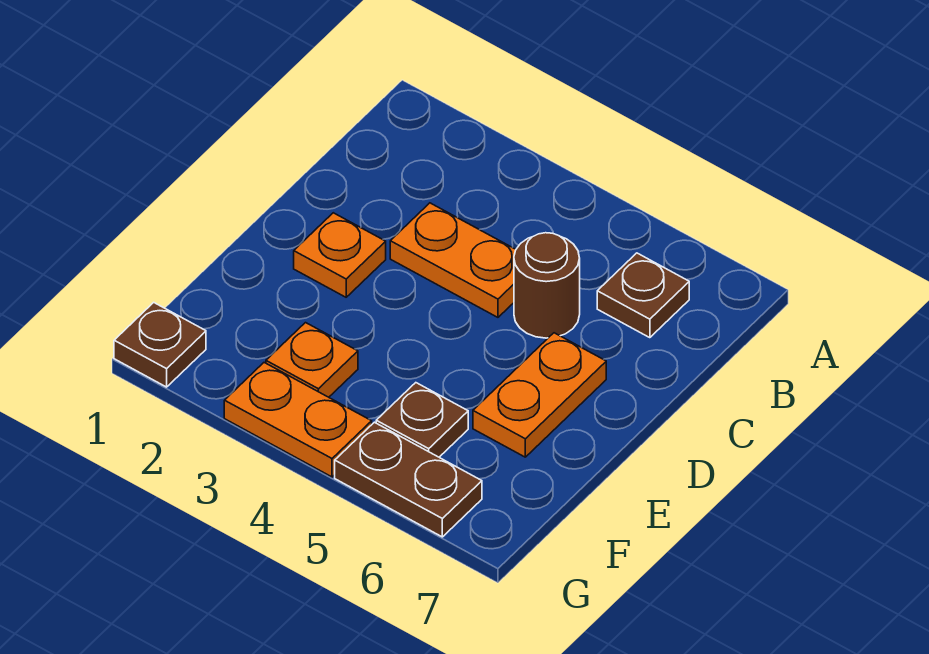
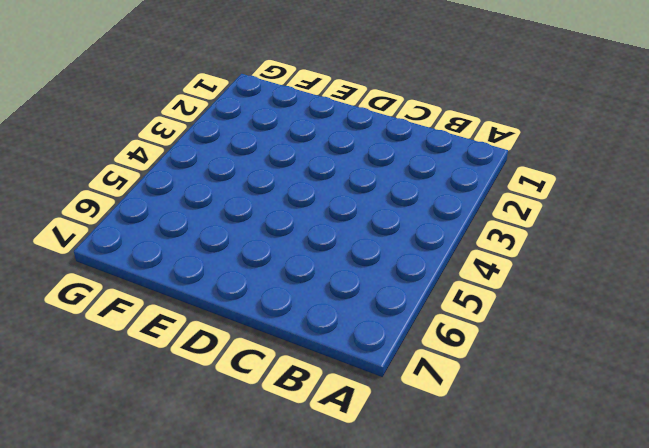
none -> brown 1x1 plate [597,253,689,338]
none -> orange 1x2 plate [390,203,516,317]

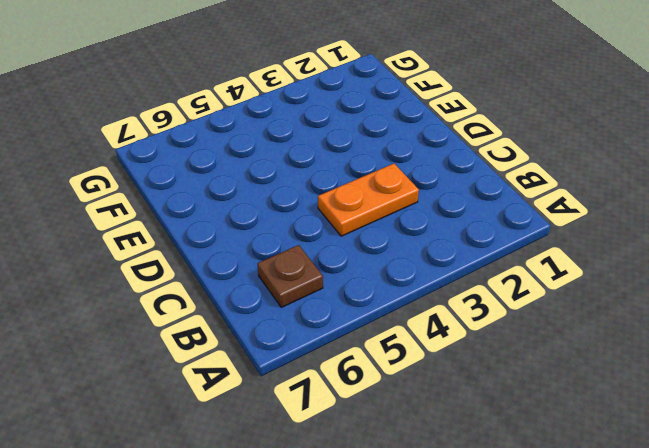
none -> brown 1x1 round brick [514,233,580,338]
none -> orange 1x1 plate [294,213,386,297]

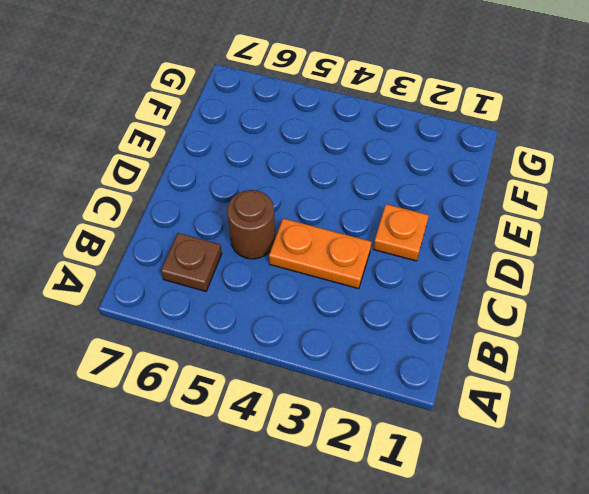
none -> orange 1x2 plate [473,333,606,457]
none -> orange 1x1 plate [266,323,358,397]

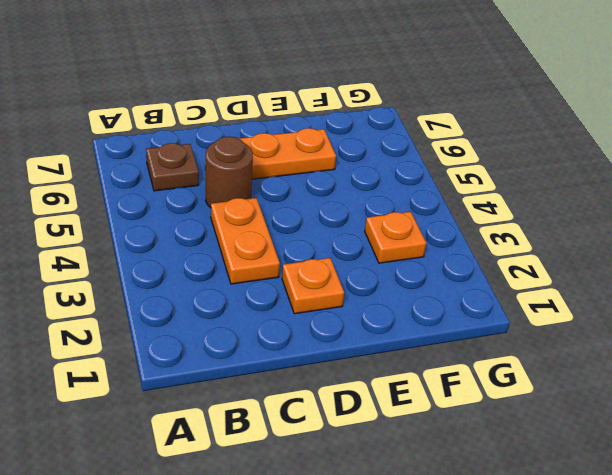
none -> brown 1x1 plate [376,383,468,457]
none -> brown 1x1 plate [114,302,206,387]

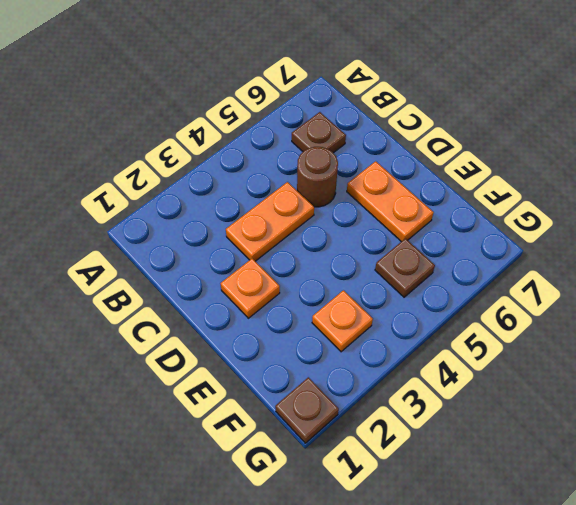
none -> orange 1x2 plate [224,363,372,477]
none -> brown 1x2 plate [335,422,482,537]

